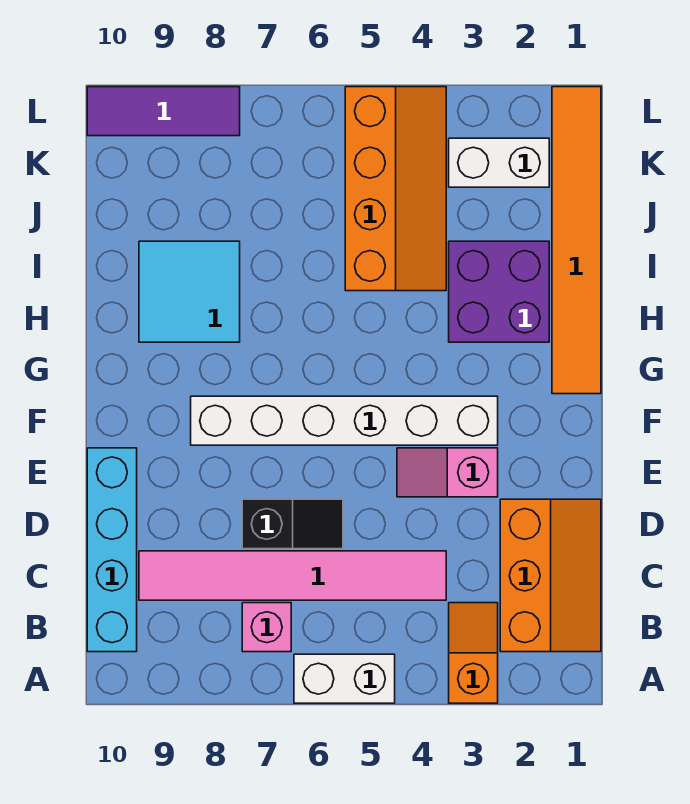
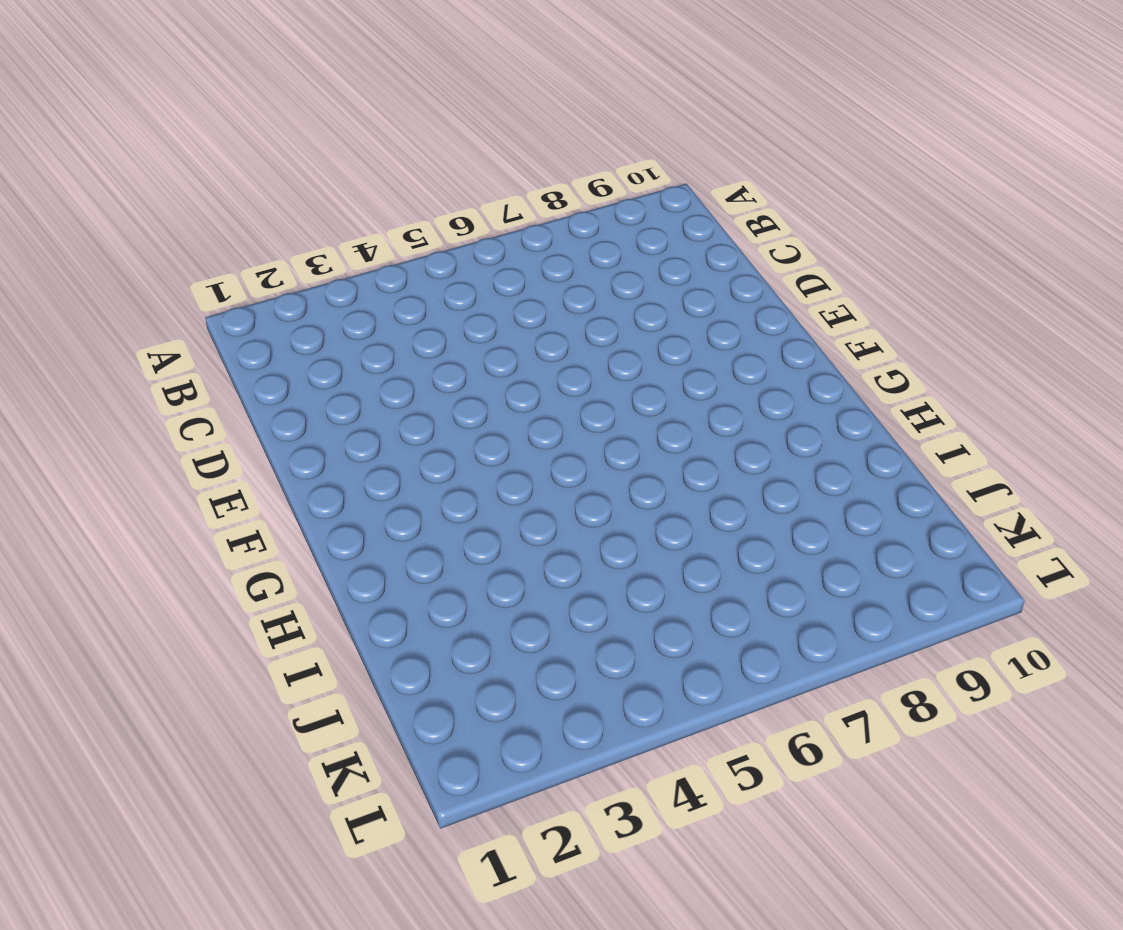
none -> orange 1x2 slope [449,603,498,703]
none -> white 1x2 brick [294,654,395,703]
none -> orange 2x3 slope [500,499,601,652]

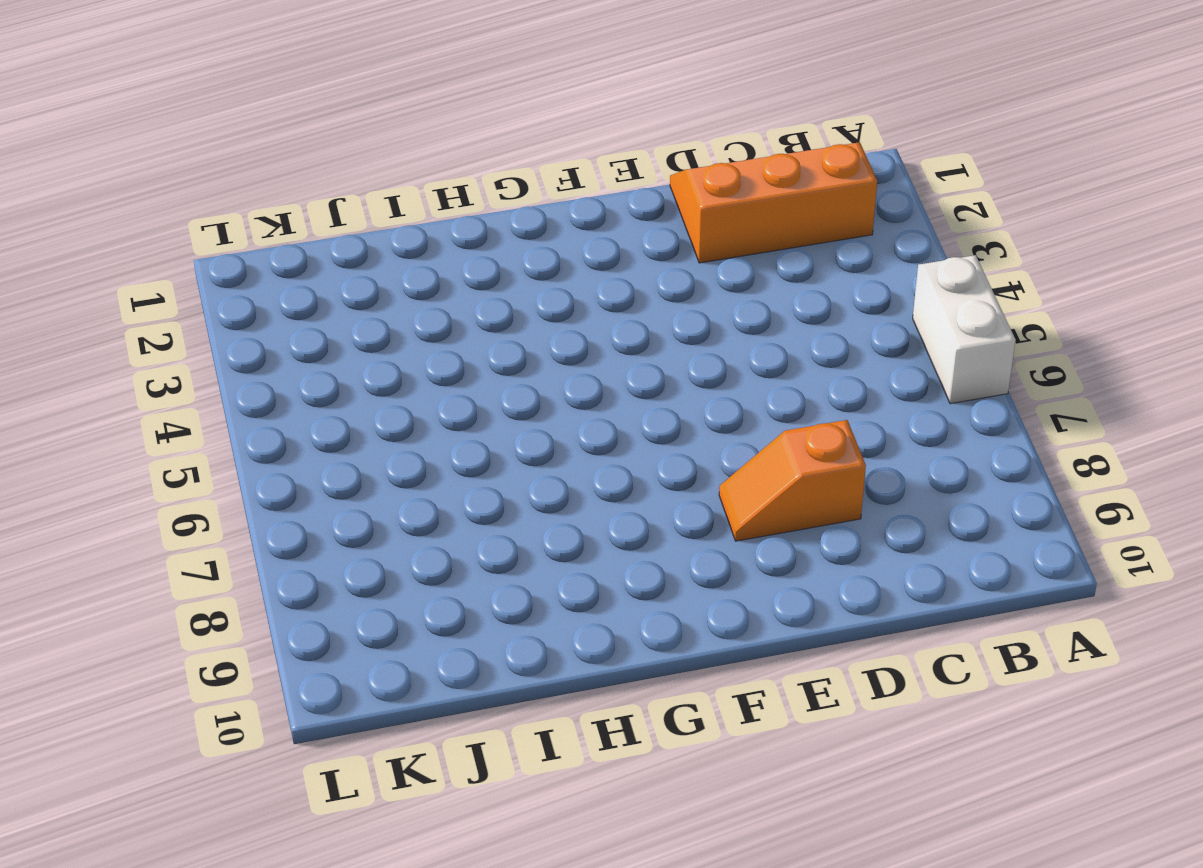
orange 1x2 slope [719,420,866,541] -> orange 1x2 slope moved to [449,603,498,703]
none -> pink 1x1 brick [242,603,291,652]
none -> cyan 1x4 brick [87,448,137,652]
none -> pink 1x6 tile [139,551,446,600]

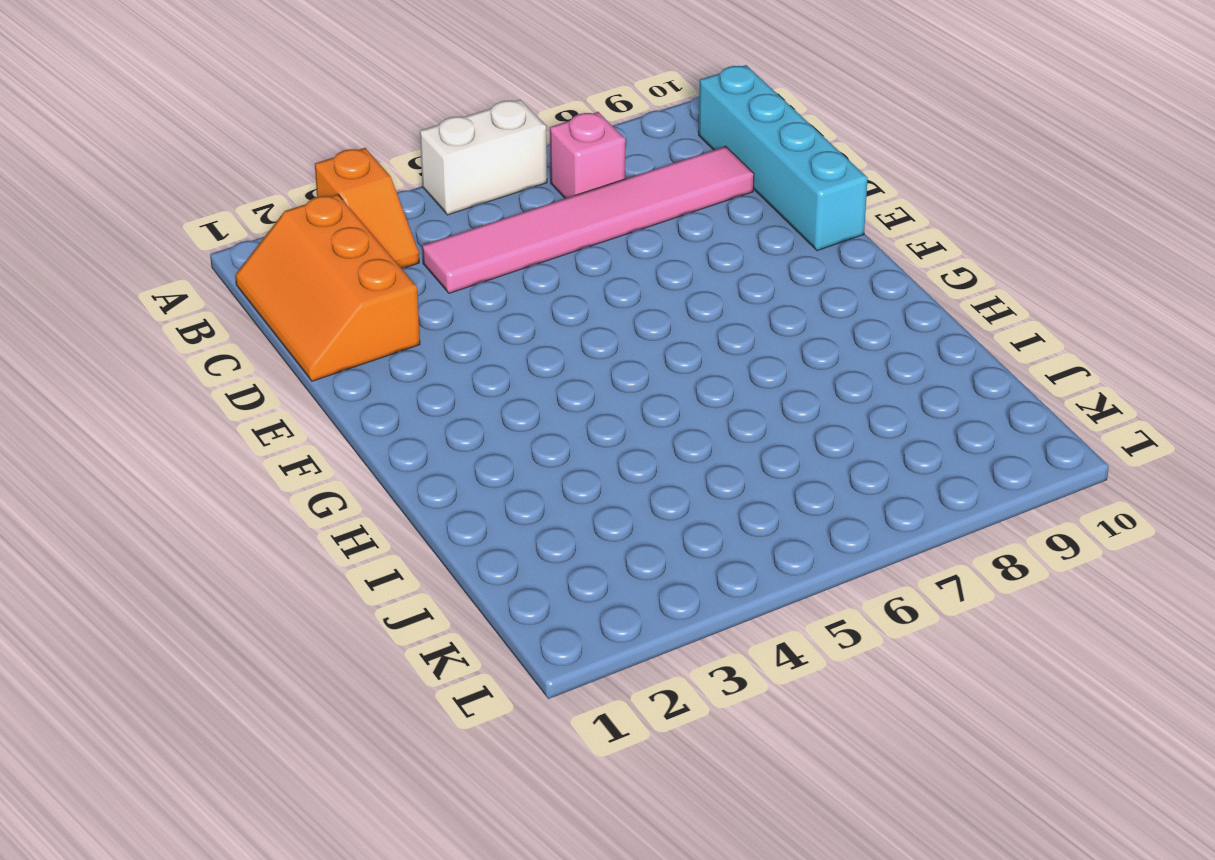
none -> black 1x2 slope [242,499,343,549]
none -> pink 1x2 slope [397,448,498,497]
none -> white 1x6 brick [191,396,498,445]

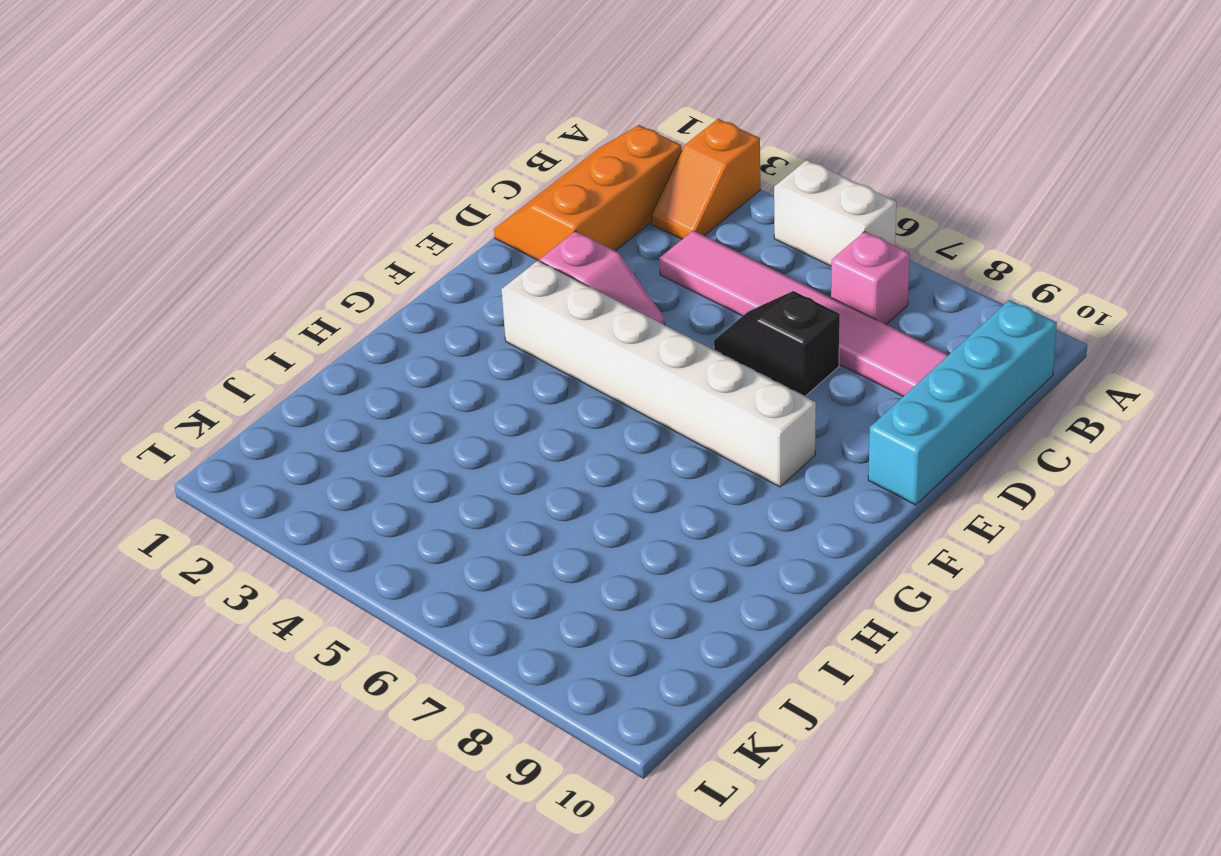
none -> orange 1x6 tile [552,87,601,394]
none -> purple 2x2 brick [449,241,549,342]
none -> cyan 2x2 tile [139,241,240,342]

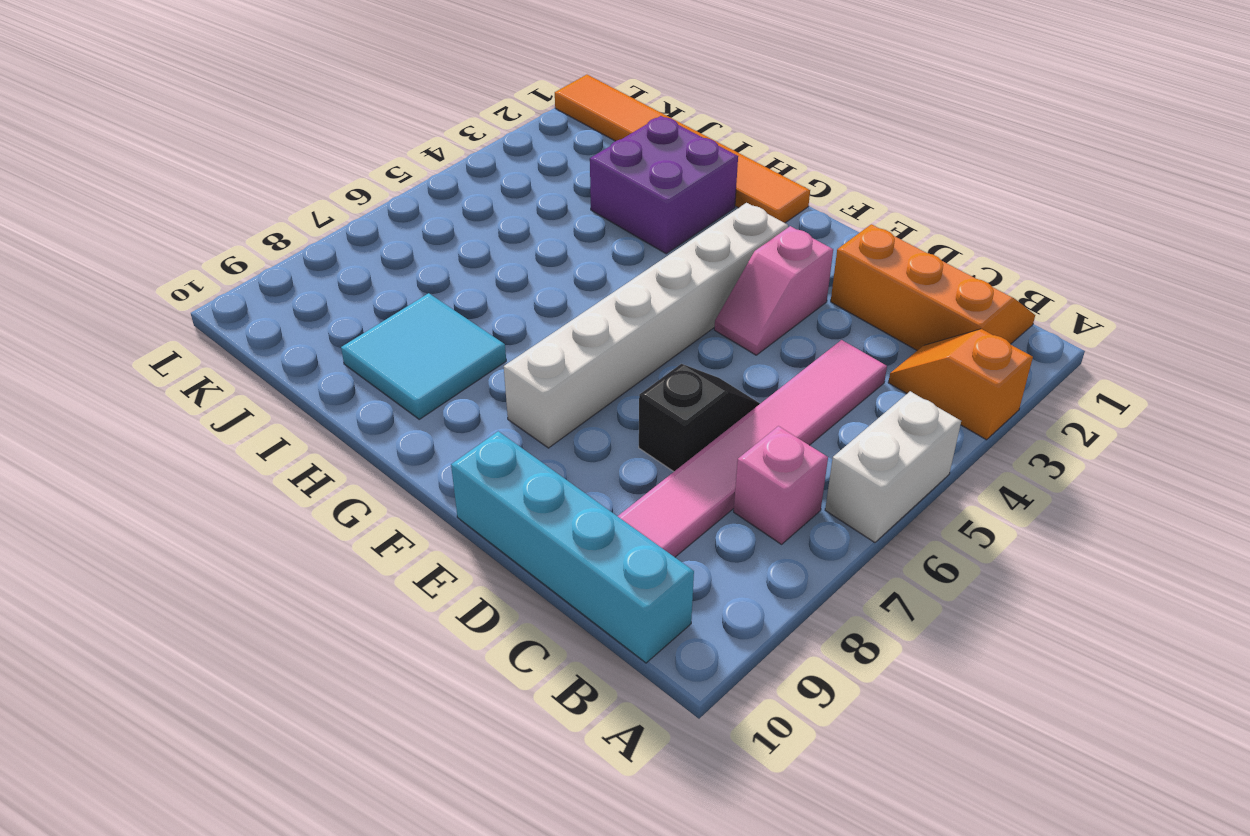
none -> orange 2x4 slope [345,87,446,291]
none -> white 1x2 brick [449,138,549,187]
none -> purple 1x3 tile [87,87,240,136]

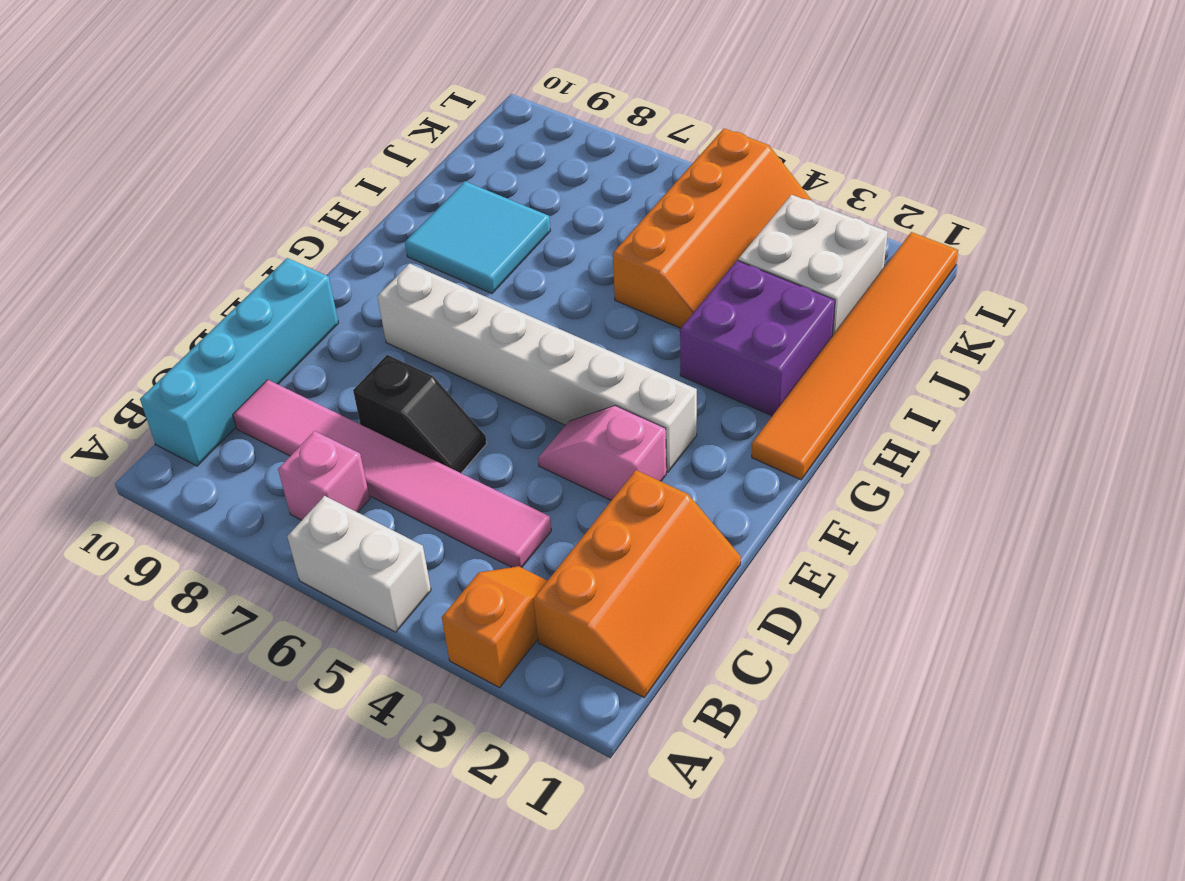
white 2x2 brick [738,195,888,336] -> white 1x2 brick [449,138,549,187]
none -> purple 1x3 tile [87,87,240,136]

